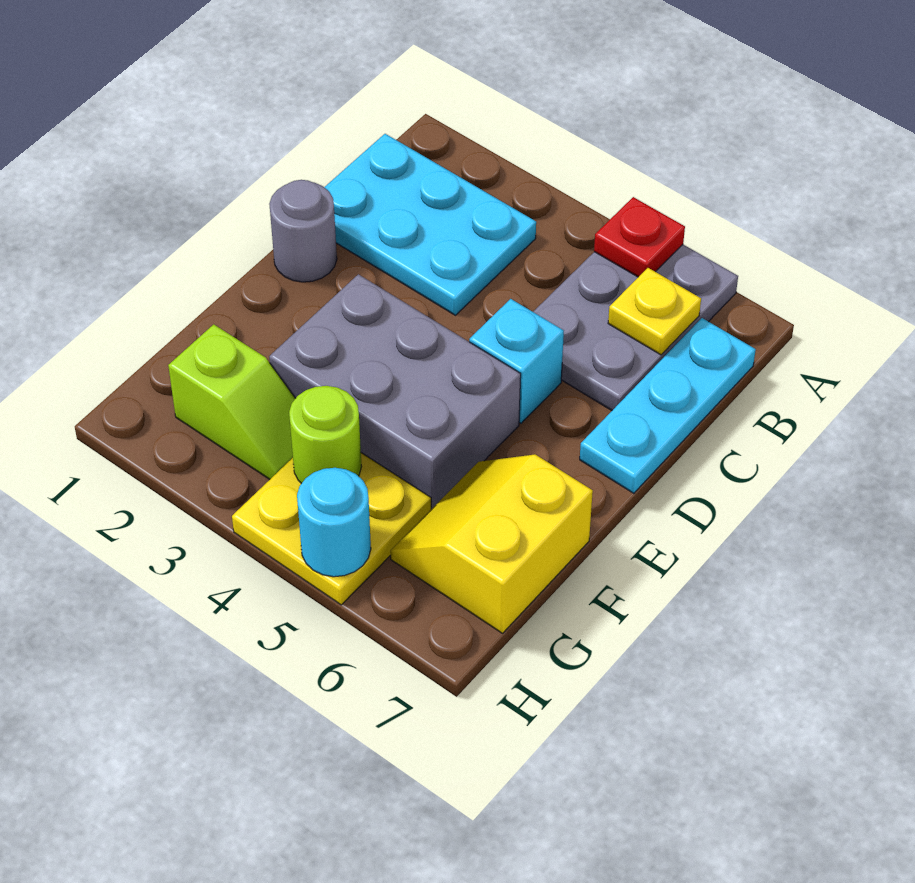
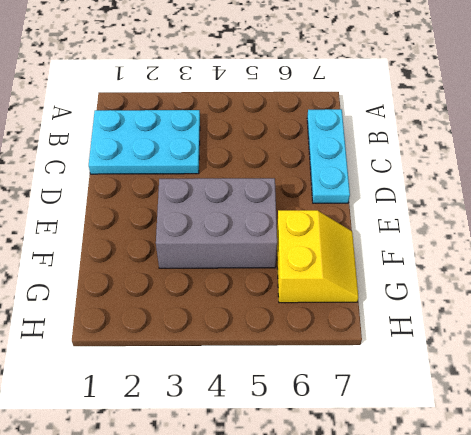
yellow 2x2 slope [277,210,359,303] -> yellow 2x2 slope turned to [390,454,593,633]
none -> grey 2x3 plate [533,245,738,410]
none -> grey 1x1 round brick [269,180,337,282]
none -> cyan 1x1 brick [469,299,564,423]

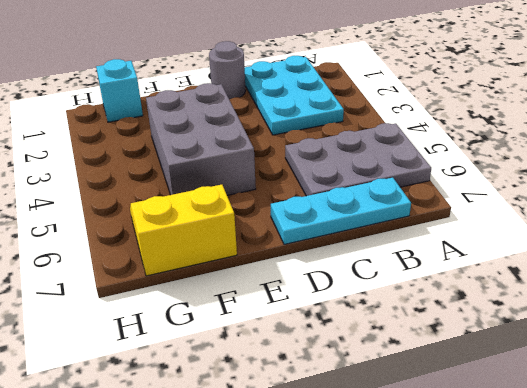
cyan 1x1 brick [96,59,143,122] -> cyan 1x1 brick moved to [469,299,564,423]
none -> lime 1x2 slope [168,324,296,479]
none -> yellow 2x2 plate [232,453,431,605]
none -> red 1x1 plate [594,197,685,277]

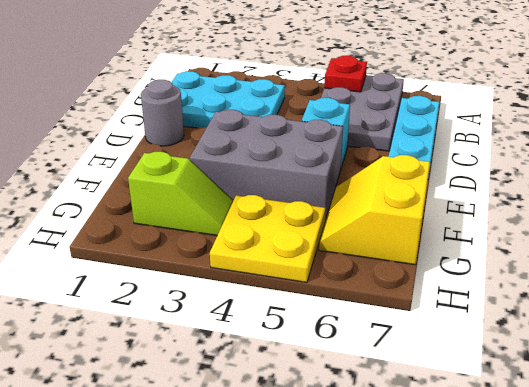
none -> yellow 1x1 plate [608,268,701,355]
none -> lime 1x1 round brick [289,386,362,484]
none -> cyan 1x1 round brick [297,468,371,577]

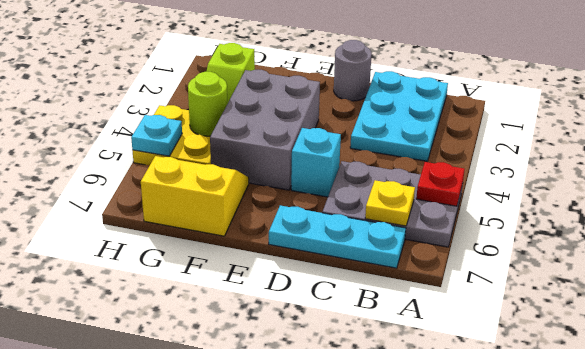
cyan 1x1 plate [131,115,182,156] -> cyan 1x1 round brick [297,468,371,577]

